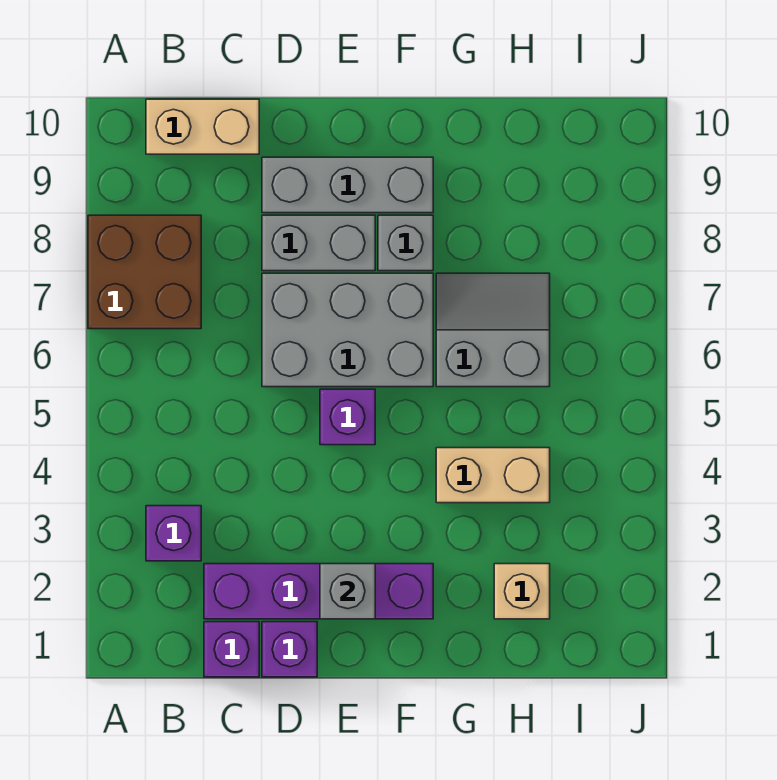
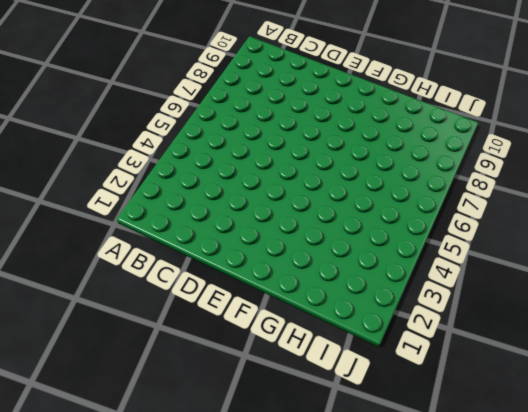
none -> brown 2x2 brick [88,215,201,329]
none -> purple 1x1 brick [146,506,201,561]
none -> tan 1x2 brick [146,99,259,154]

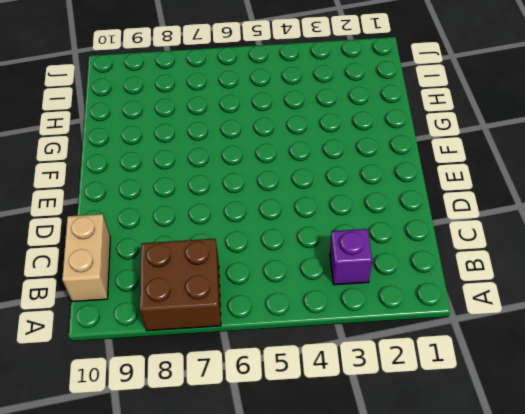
none -> purple 1x1 brick [204,622,259,677]
none -> purple 1x4 brick [204,564,433,619]
none -> purple 1x1 brick [262,622,317,677]

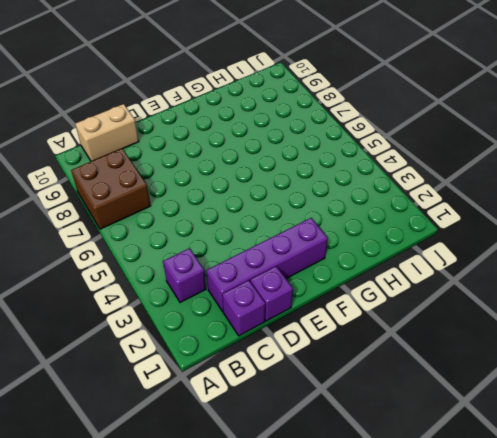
none -> grey 2x3 brick [262,273,433,387]
none -> grey 1x2 brick [262,215,375,271]
none -> grey 1x3 brick [262,157,433,213]

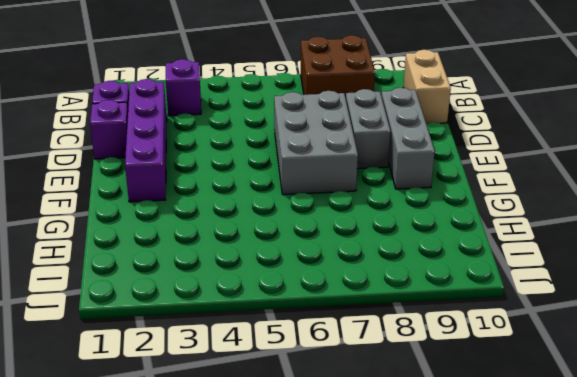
none -> purple 1x1 brick [320,389,375,445]
none -> grey 1x1 brick [378,215,433,271]
none -> tan 1x2 brick [436,448,550,503]

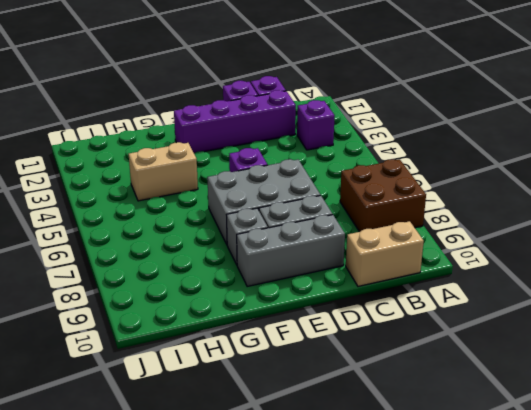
none -> grey 2x2 slope [436,273,550,387]
none -> tan 1x1 brick [494,564,550,619]
none -> grey 1x1 brick [320,564,375,619]

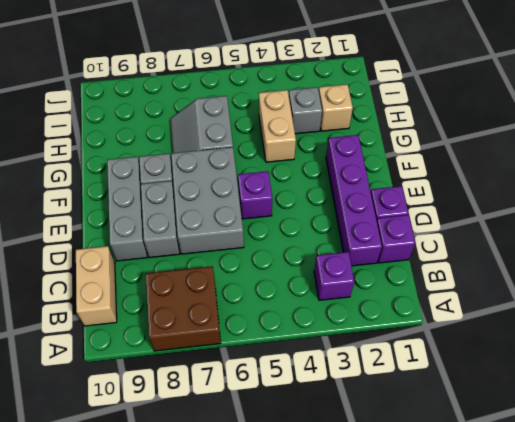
grey 1x1 brick [289,87,322,134] -> grey 1x1 brick moved to [320,564,375,619]

